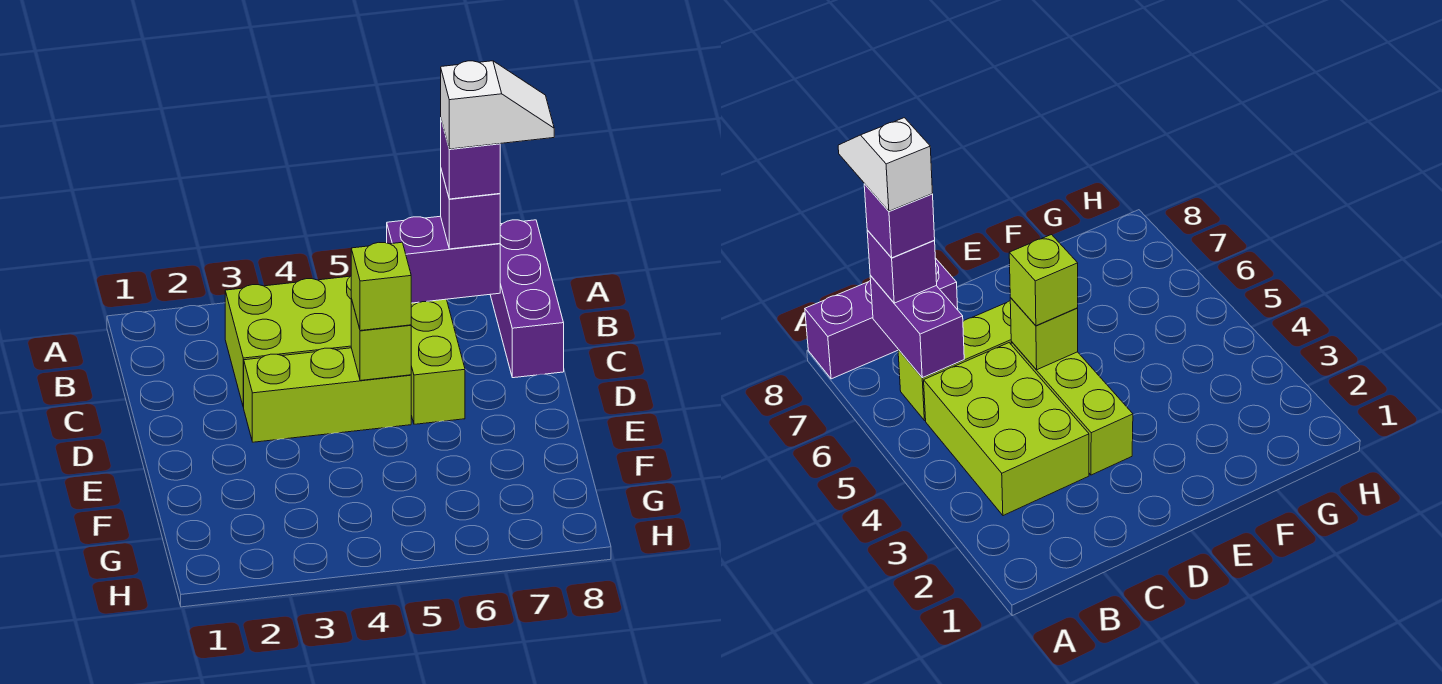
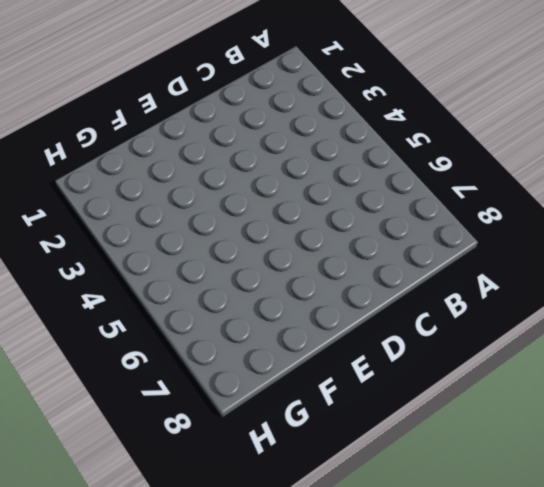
none -> purple 1x3 brick [490,220,564,378]
none -> lime 2x3 brick [225,276,351,407]

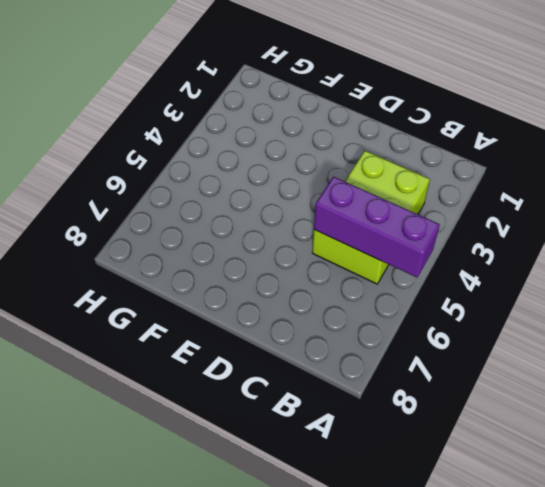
purple 1x3 brick [314,177,440,277] -> purple 1x3 brick moved to [490,220,564,378]
none -> lime 1x3 brick [411,299,465,424]
none -> lime 1x3 brick [244,348,411,442]

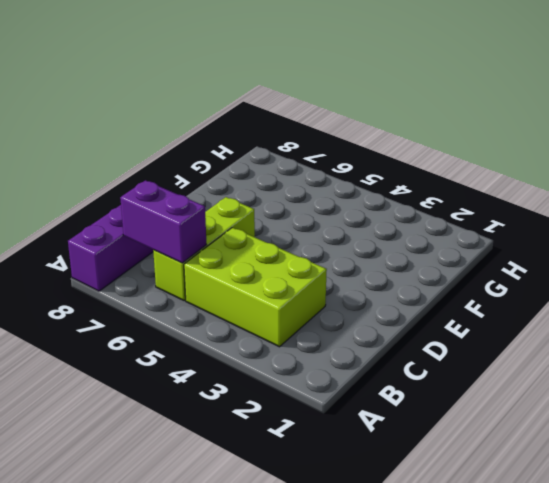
none -> lime 1x3 brick [244,348,411,442]
none -> lime 1x1 brick [351,299,411,381]

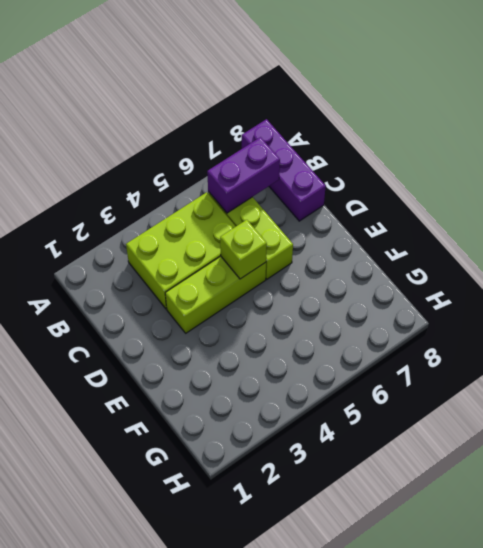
none -> purple 1x1 brick [441,170,500,249]
none -> lime 1x1 brick [351,242,411,331]

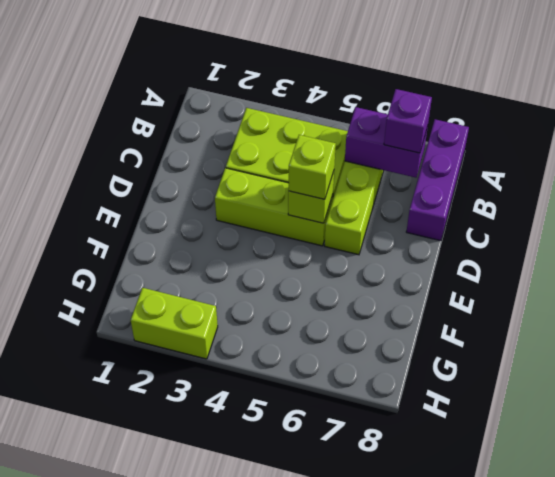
lime 1x2 brick [130,288,218,359] -> none
none -> purple 1x1 brick [441,120,500,199]
none -> white 1x2 slope [441,61,554,149]

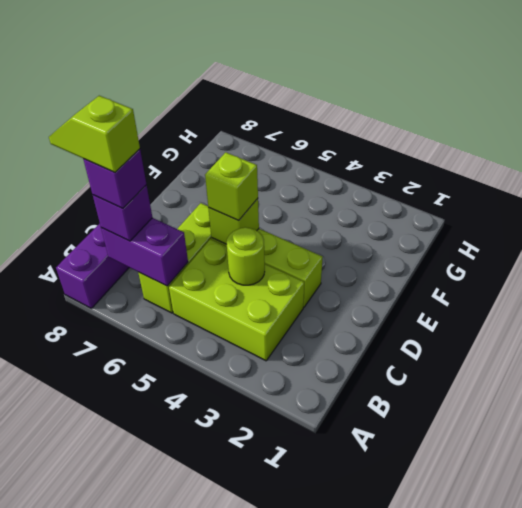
lime 1x2 slope [49,96,140,172] -> white 1x2 slope [441,61,554,149]
lime 1x1 round brick [227,227,265,285] -> none

